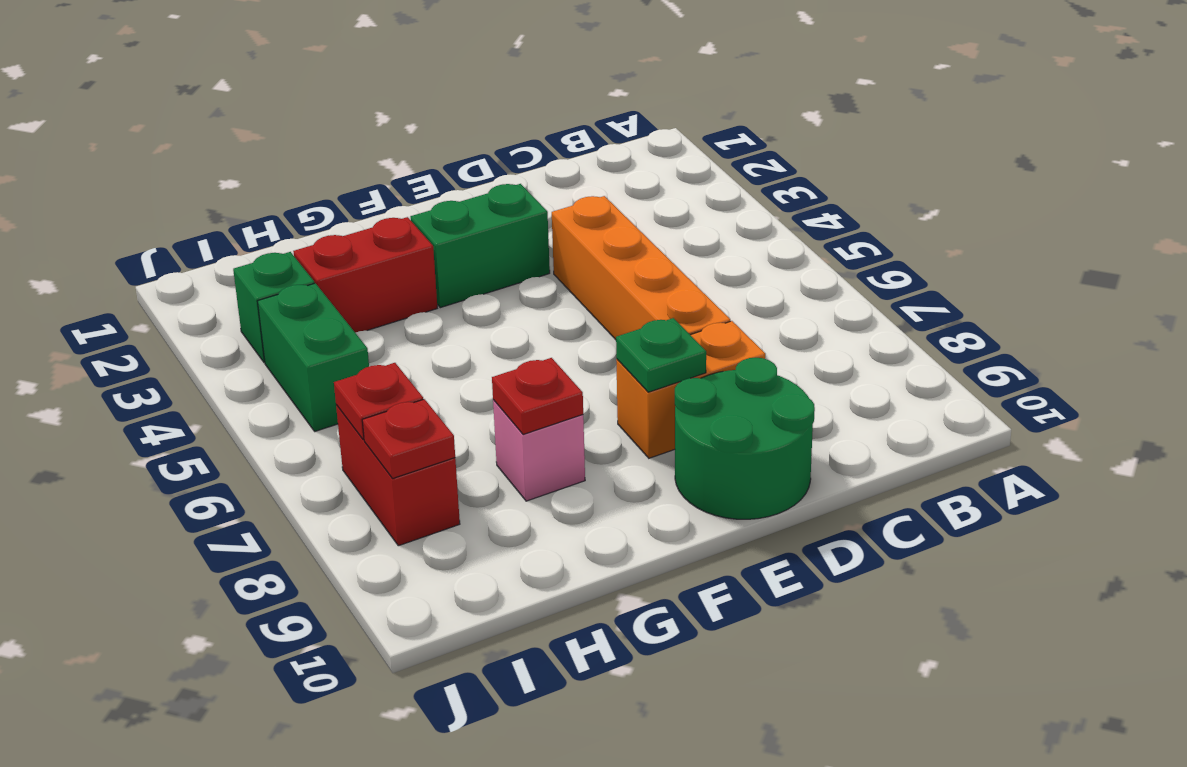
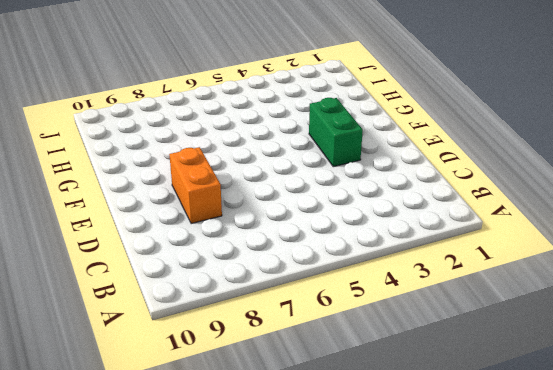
none -> orange 1x4 brick [552,196,730,340]
none -> green 2x2 round brick [675,358,815,519]
none -> red 1x2 brick [293,217,437,333]

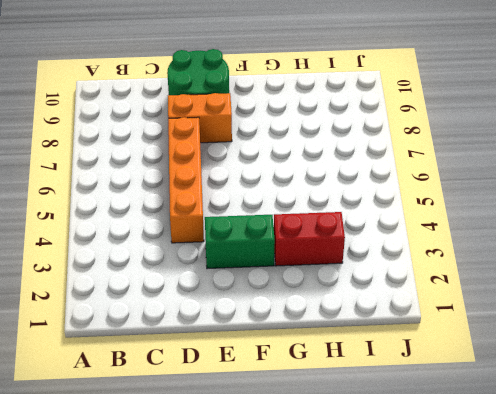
none -> pink 1x1 brick [493,400,585,501]
none -> green 1x1 brick [233,252,314,363]
none -> green 1x2 brick [257,283,369,431]

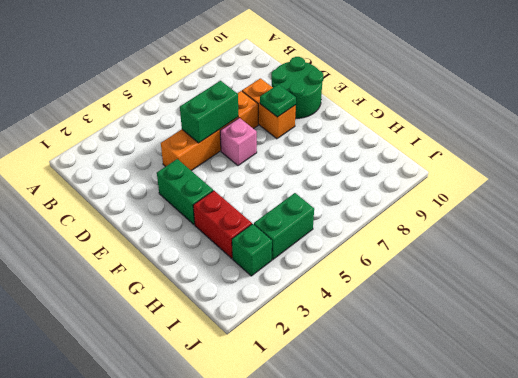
green 1x2 brick [180,81,238,143] -> none
pink 1x1 brick [220,118,257,166] -> pink 1x1 brick moved to [493,400,585,501]
none -> red 1x2 brick [336,405,460,546]
none -> red 1x1 plate [492,358,583,435]
none -> red 1x1 plate [334,363,423,440]

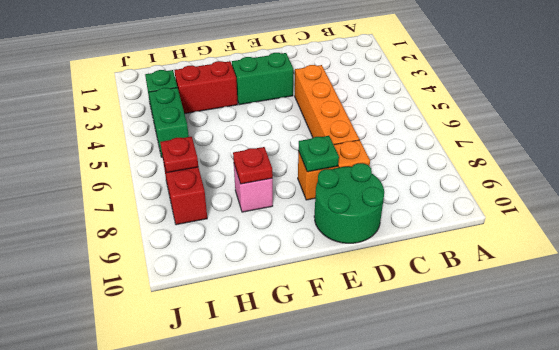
none -> red 1x1 plate [362,399,455,479]

